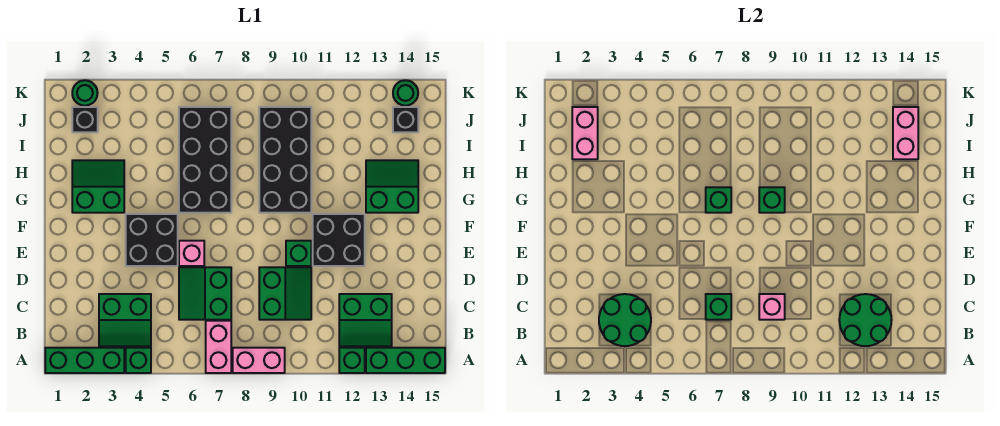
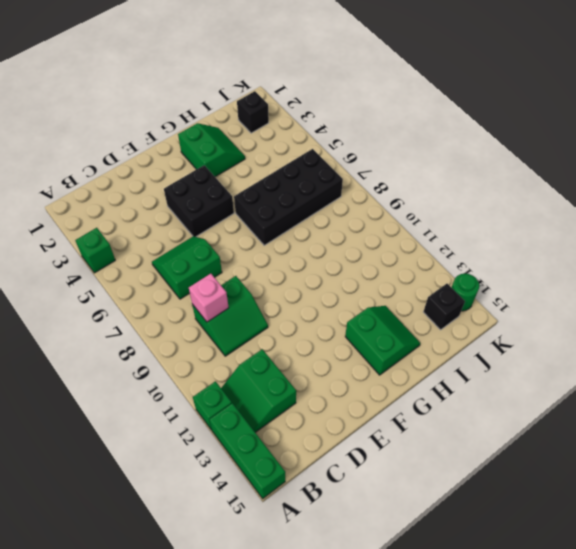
none -> green 1x3 brick [45,348,124,373]
none -> pink 1x2 brick [206,321,231,373]
none -> pink 1x2 brick [233,348,285,373]
none -> green 2x2 slope [99,294,151,346]

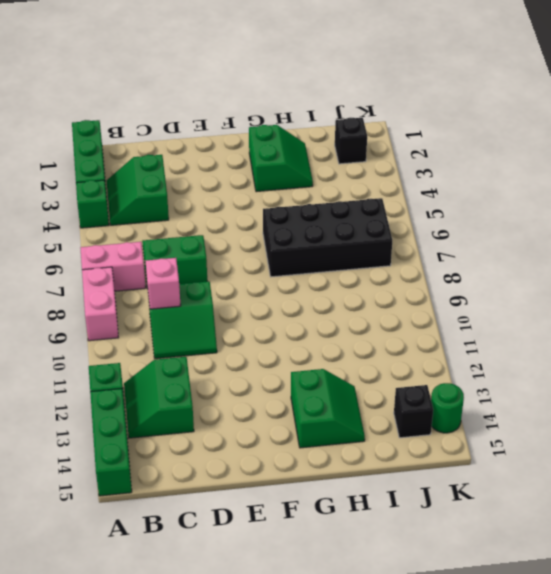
none -> black 2x2 brick [126,214,178,266]
none -> pink 1x1 brick [179,241,204,266]
none -> green 1x1 brick [286,241,311,266]
none -> black 2x2 brick [313,214,365,266]

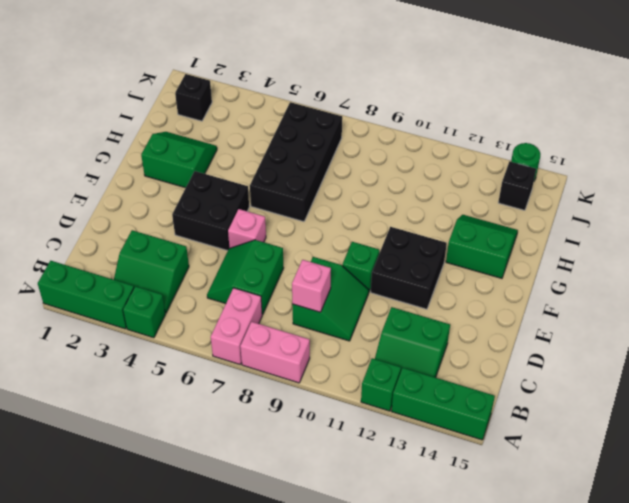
none -> black 2x4 brick [259,107,311,213]
none -> green 1x1 round brick [72,80,98,106]
none -> green 2x2 round brick [599,294,651,346]
none -> green 2x2 round brick [839,294,892,346]

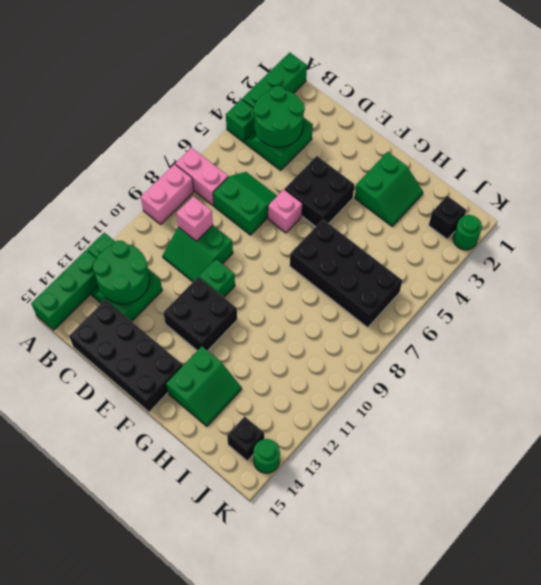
black 2x4 brick [69,300,183,412] -> black 2x4 brick moved to [259,107,311,213]
none -> green 1x1 brick [706,294,731,320]
none -> green 1x1 brick [706,187,731,213]
none -> green 1x1 brick [759,187,785,213]
none -> pink 1x2 brick [572,107,598,159]

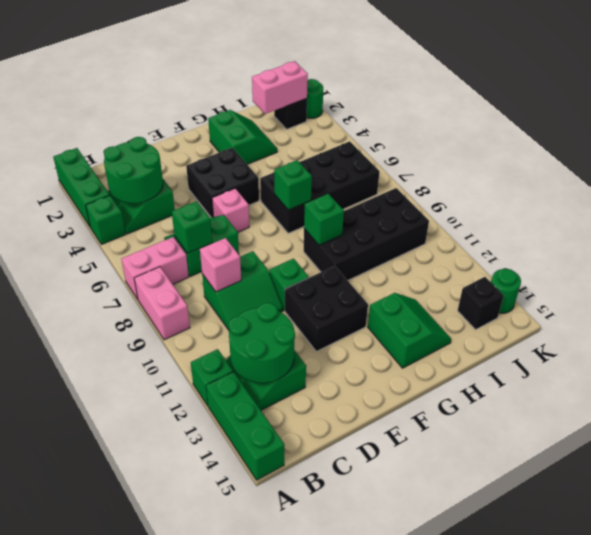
none -> pink 1x2 brick [893,107,918,159]

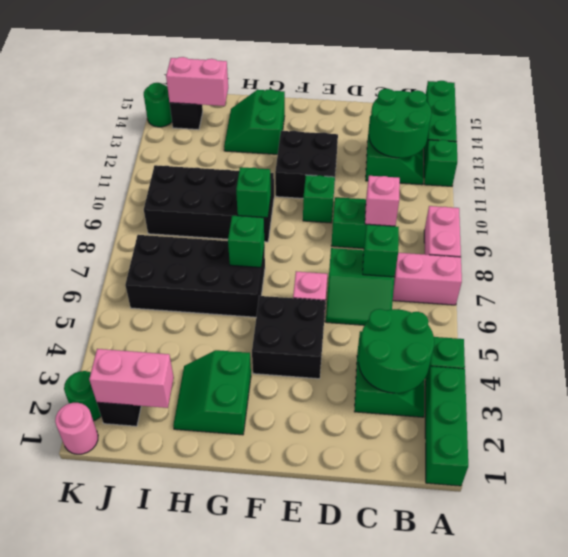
pink 1x1 round brick [55,403,98,454] -> none

